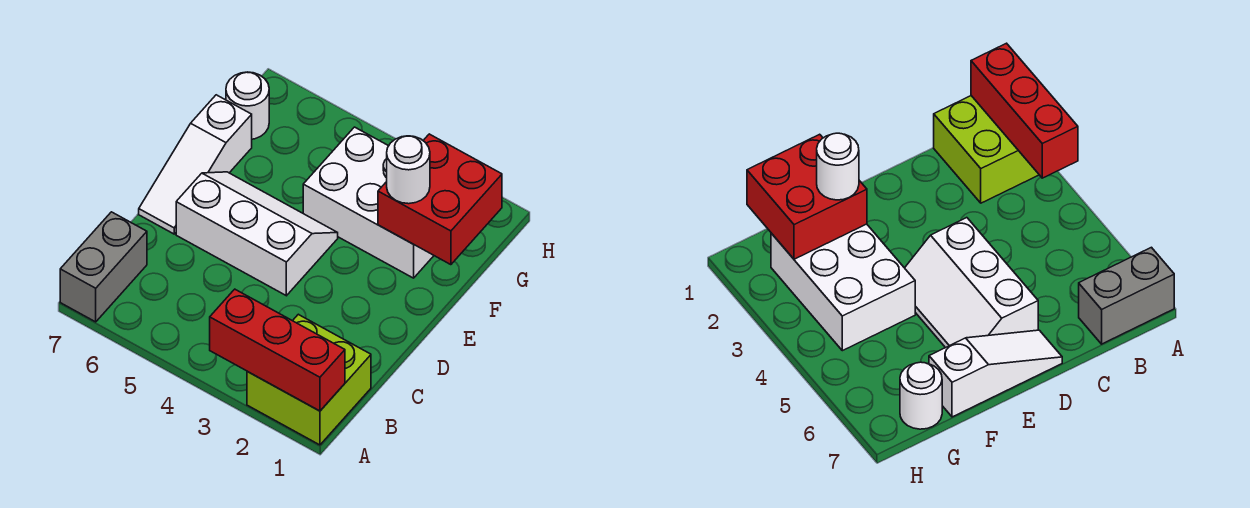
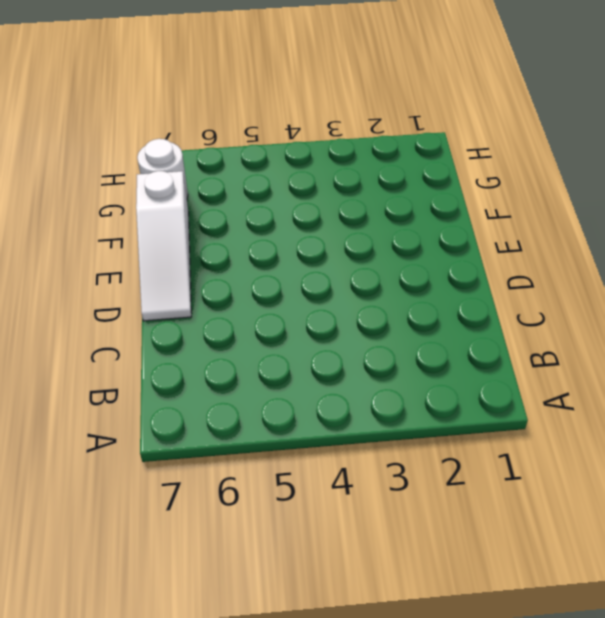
none -> lime 2x2 brick [247,314,371,445]
none -> grey 1x2 brick [60,212,147,322]

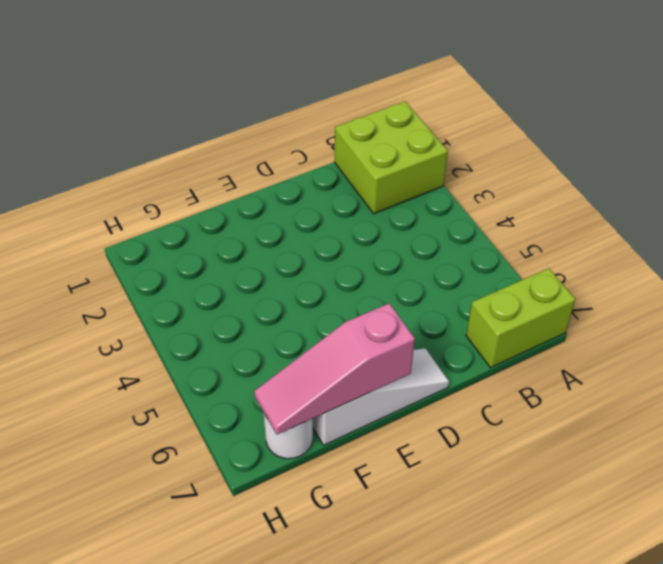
lime 1x2 brick [466,268,575,368] -> grey 1x2 brick [60,212,147,322]
pink 1x3 slope [254,303,415,434] -> none
none -> white 2x3 slope [176,172,338,296]
none -> white 2x3 brick [303,127,434,278]

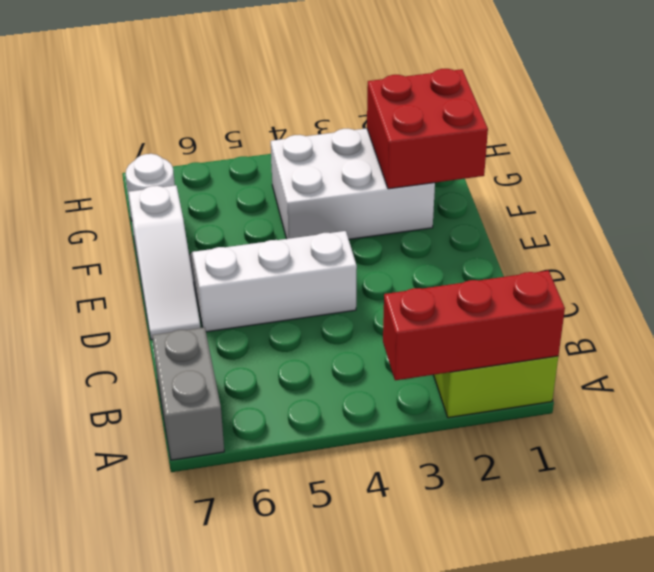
none -> white 1x1 round brick [387,136,430,204]

